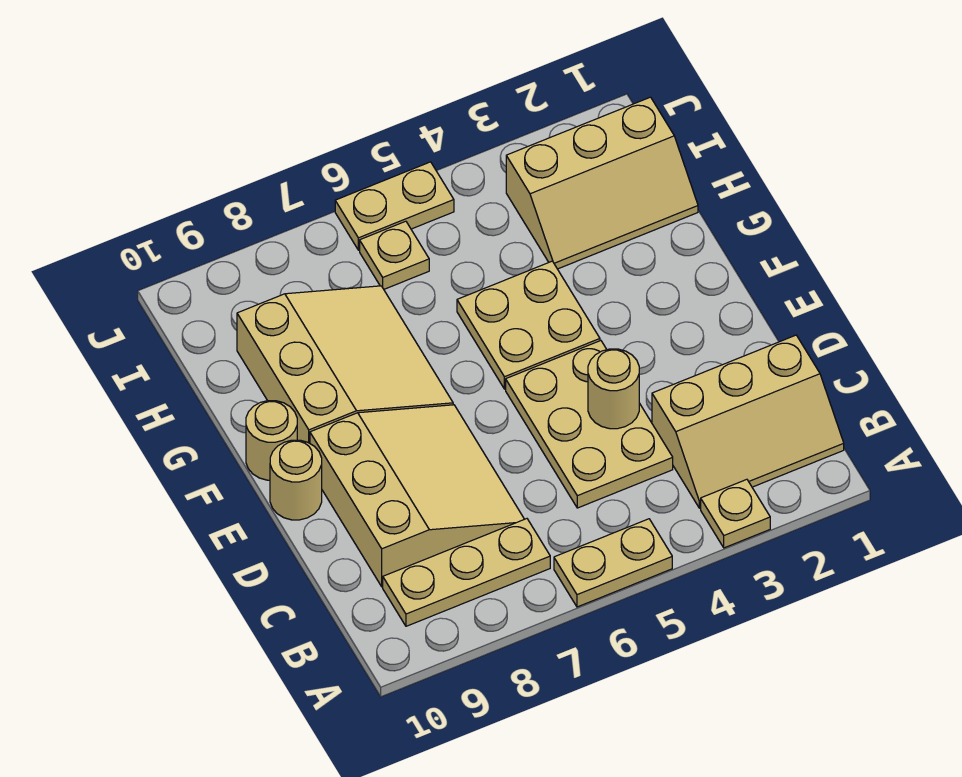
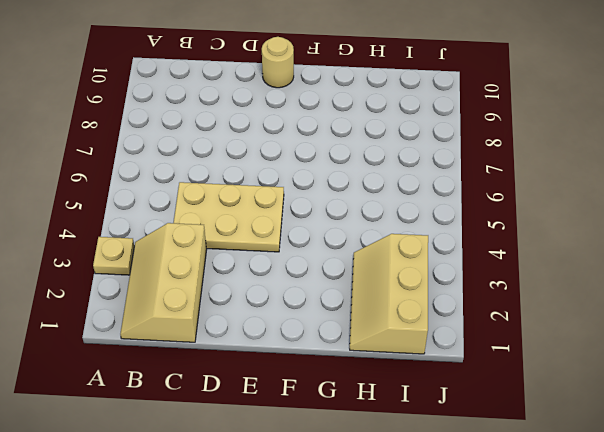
none -> tan 1x2 plate [554,519,672,607]
none -> tan 1x3 plate [383,519,550,626]
none -> tan 3x3 slope [310,405,524,587]

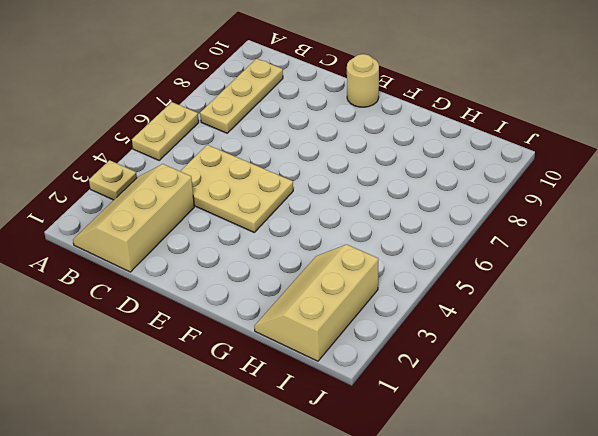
none -> tan 3x3 slope [310,405,524,587]
none -> tan 2x2 plate [457,261,600,389]
none -> tan 3x3 slope [237,286,453,443]

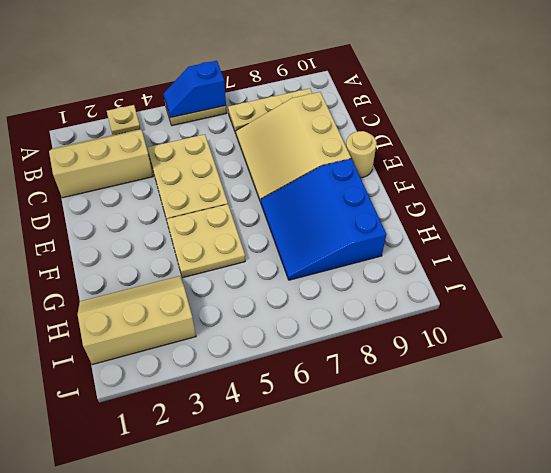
blue 1x2 slope [163,61,226,118] -> none
blue 3x3 slope [261,159,386,280] -> tan 3x3 slope [237,286,453,443]
none -> tan 1x1 round brick [246,401,297,480]
none -> tan 1x1 plate [360,221,429,289]
none -> tan 1x2 plate [335,162,454,250]

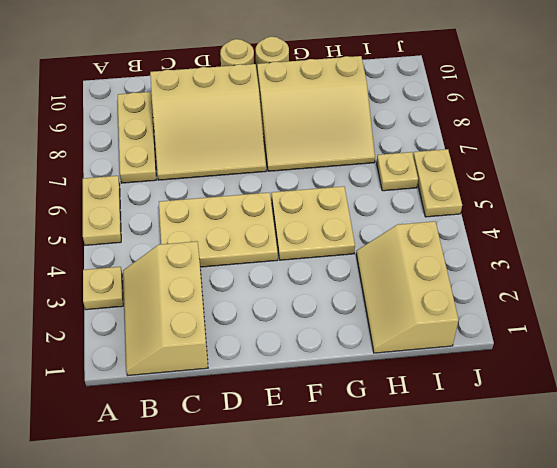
none -> tan 1x1 round brick [588,349,639,429]

